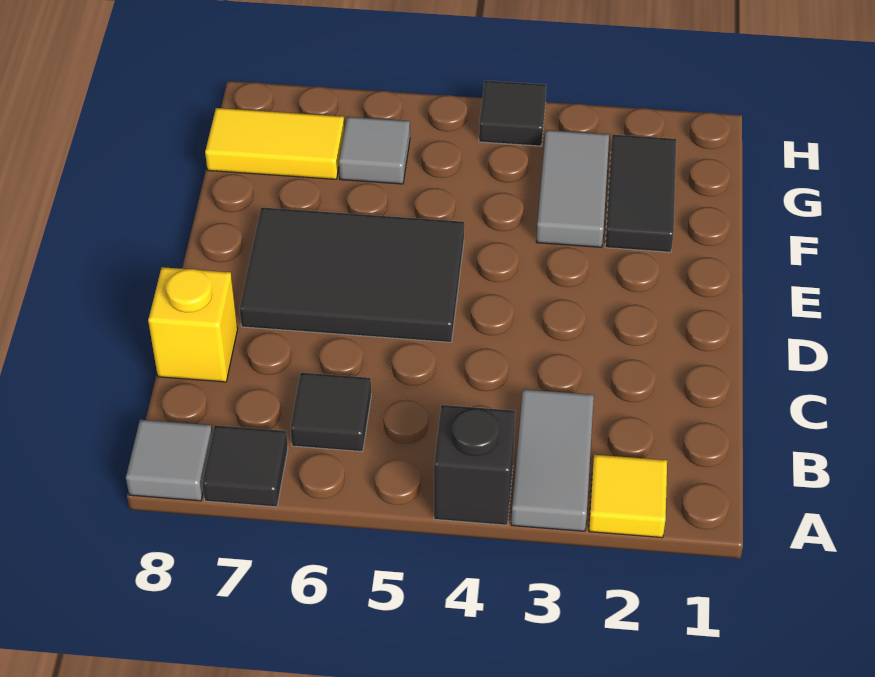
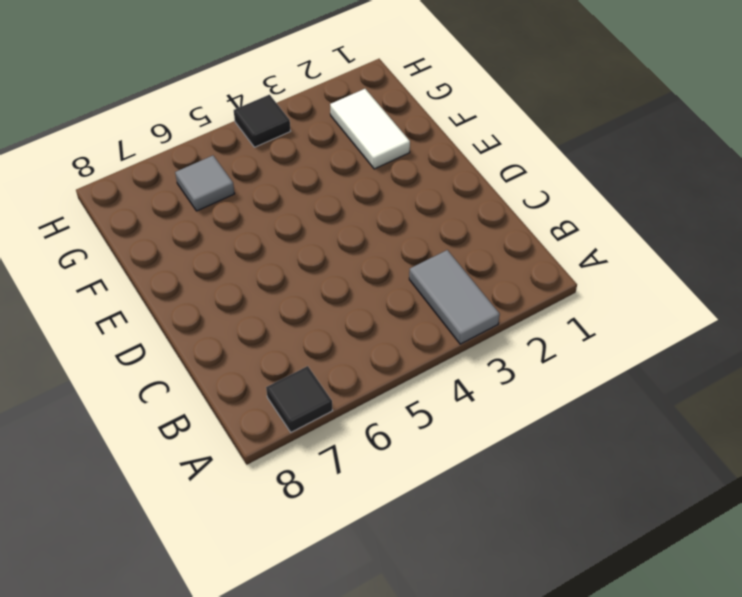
white 1x2 tile [330,89,410,169] -> black 1x2 tile [605,135,676,252]
none -> yellow 1x1 tile [589,455,667,538]
none -> black 1x1 brick [434,405,515,525]
none -> grey 1x1 tile [126,420,212,501]

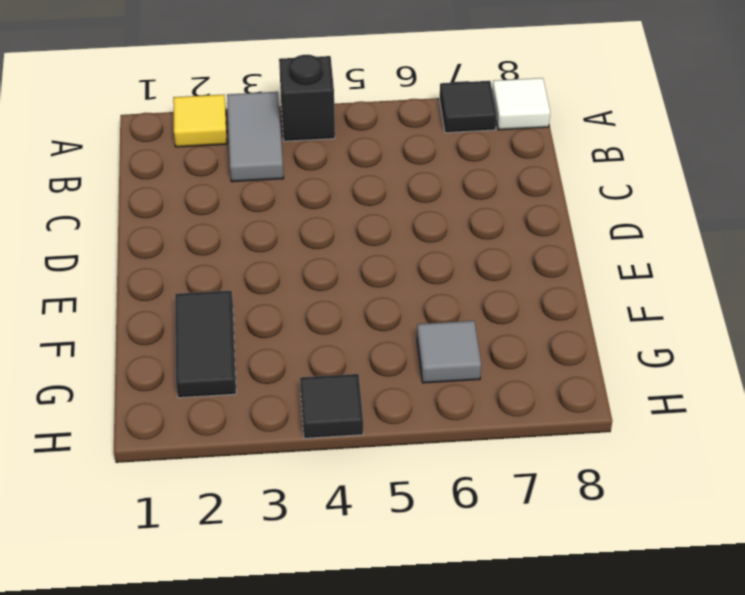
white 1x1 tile [492,78,550,130] -> grey 1x1 tile [126,420,212,501]
none -> black 1x1 tile [290,373,371,452]
none -> yellow 1x1 brick [148,267,238,382]
none -> black 2x3 tile [240,207,464,342]

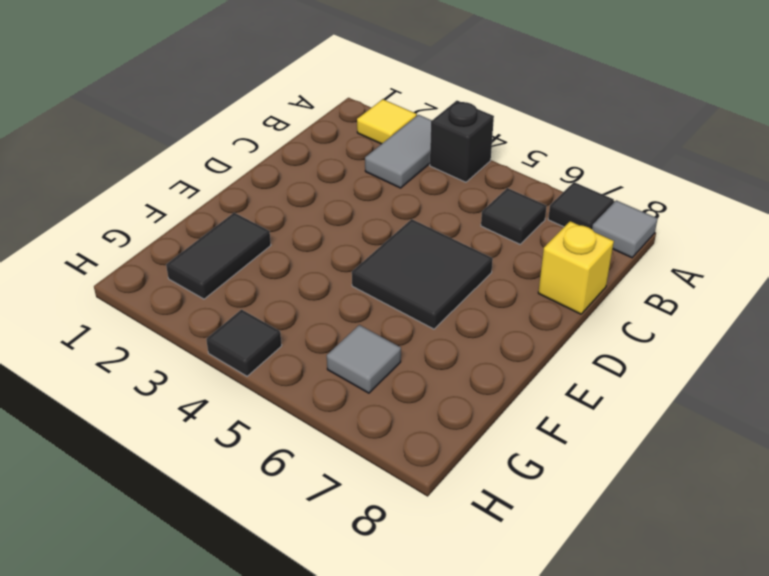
black 2x2 tile [352,219,493,329] -> black 2x3 tile [240,207,464,342]
none -> grey 1x2 tile [536,130,609,247]
none -> yellow 1x2 tile [205,108,344,179]

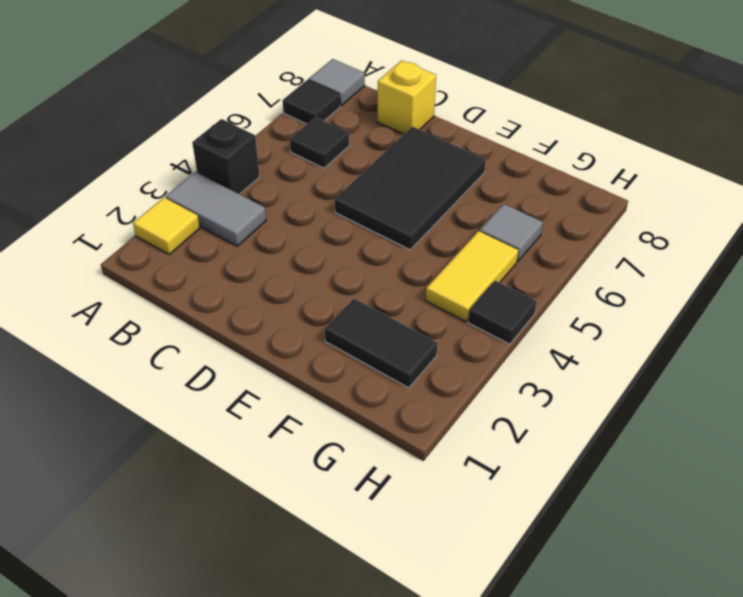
yellow 1x2 tile [426,231,518,322] -> yellow 1x2 tile moved to [205,108,344,179]
none -> grey 1x2 tile [536,130,609,247]

